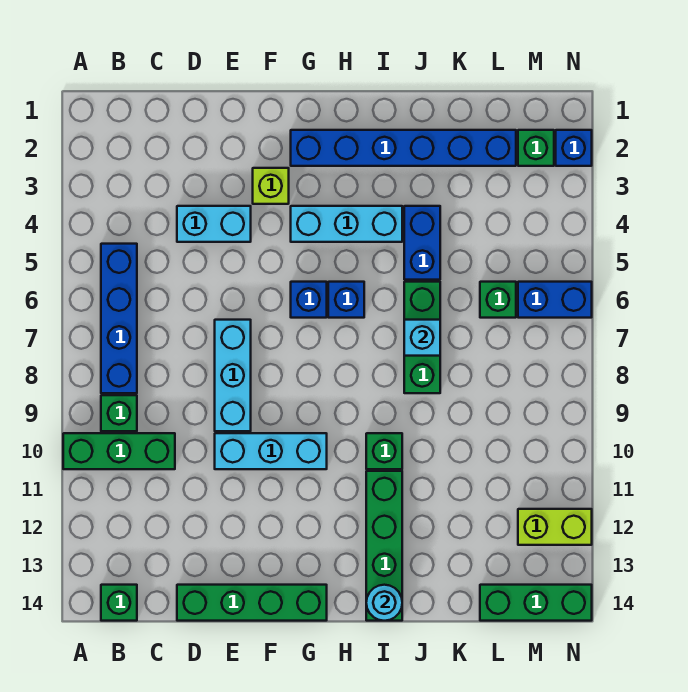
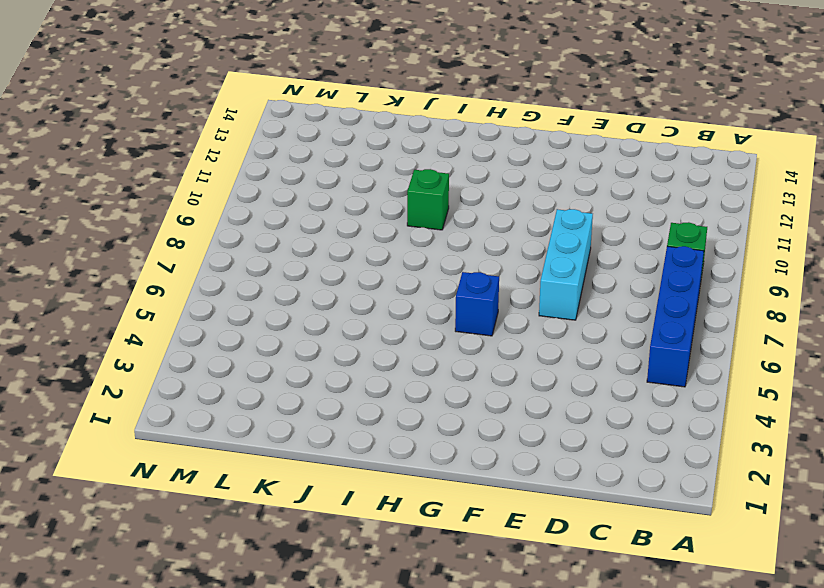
none -> green 1x3 brick [63,433,175,469]
none -> green 1x1 brick [101,585,137,621]
none -> cyan 1x2 brick [177,206,251,242]

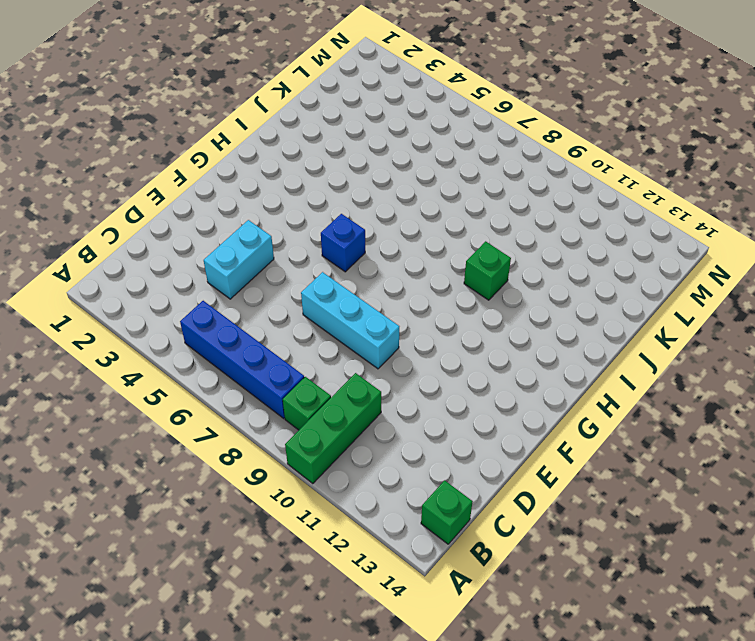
none -> green 1x4 brick [177,585,327,621]
none -> cyan 1x3 brick [215,433,327,469]
none -> lime 1x1 brick [253,168,289,204]

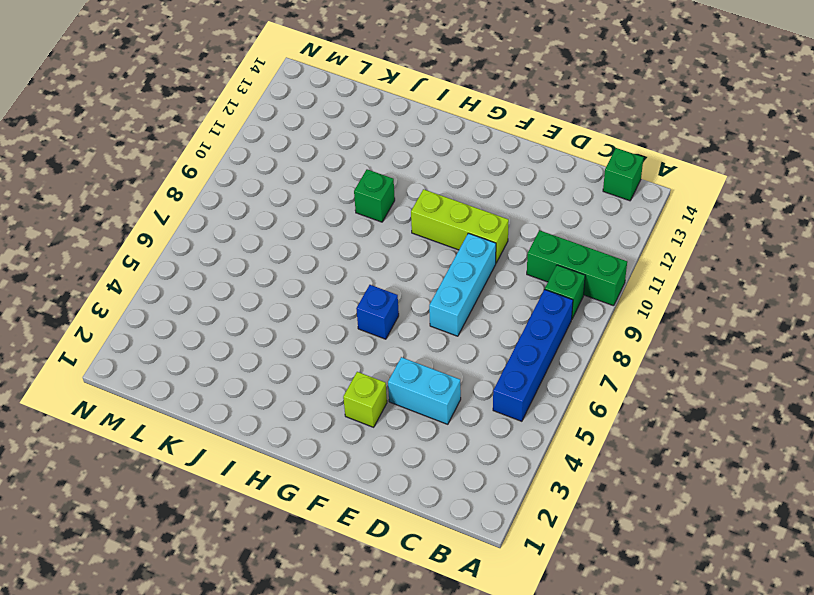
lime 1x3 brick [411,189,509,263] -> cyan 1x3 brick [215,433,327,469]
none -> green 1x4 brick [177,585,327,621]
none -> blue 1x6 brick [291,130,516,166]
none -> cyan 1x3 brick [291,206,402,242]

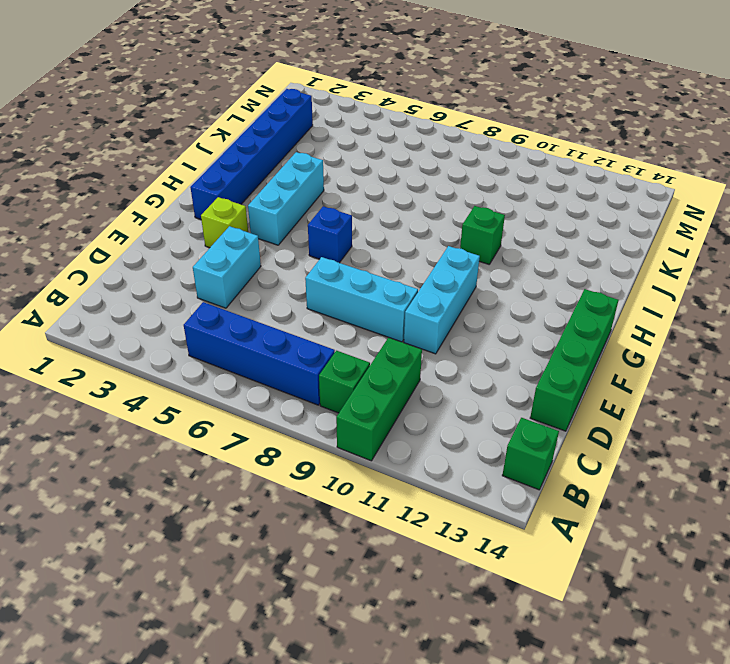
none -> blue 1x1 brick [328,282,364,318]
none -> green 1x4 brick [366,471,402,621]
none -> blue 1x2 brick [404,206,440,280]

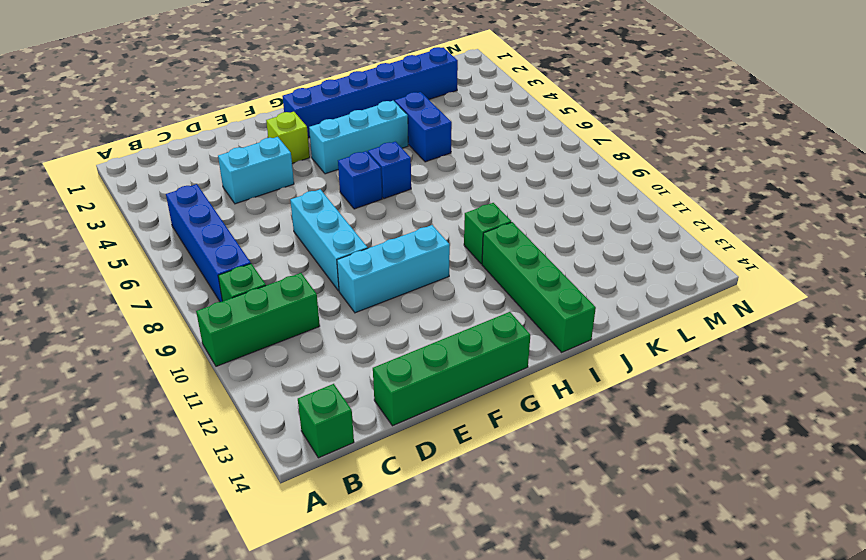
none -> green 1x3 brick [404,282,440,393]
none -> green 1x1 brick [480,282,516,318]
none -> green 1x3 brick [480,585,592,621]

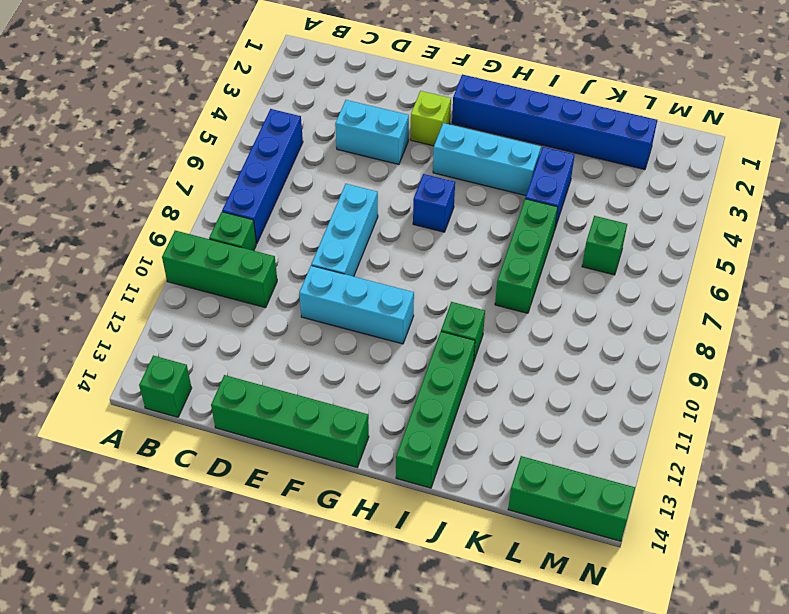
none -> blue 1x1 brick [328,282,364,318]
none -> green 1x1 brick [518,130,554,166]
none -> blue 1x2 brick [518,282,592,318]

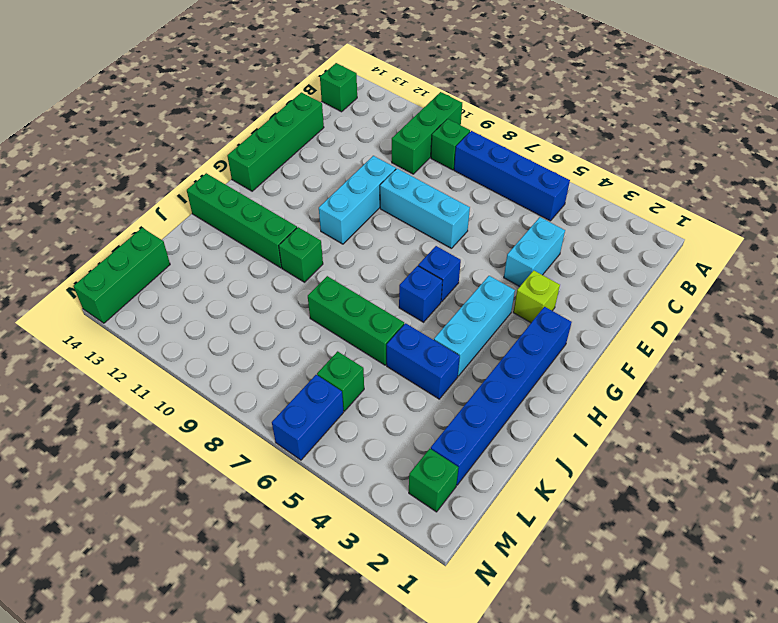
none -> lime 1x2 brick [518,509,592,545]
none -> blue 1x1 brick [556,130,592,166]
none -> cyan 1x1 round brick [366,585,402,621]

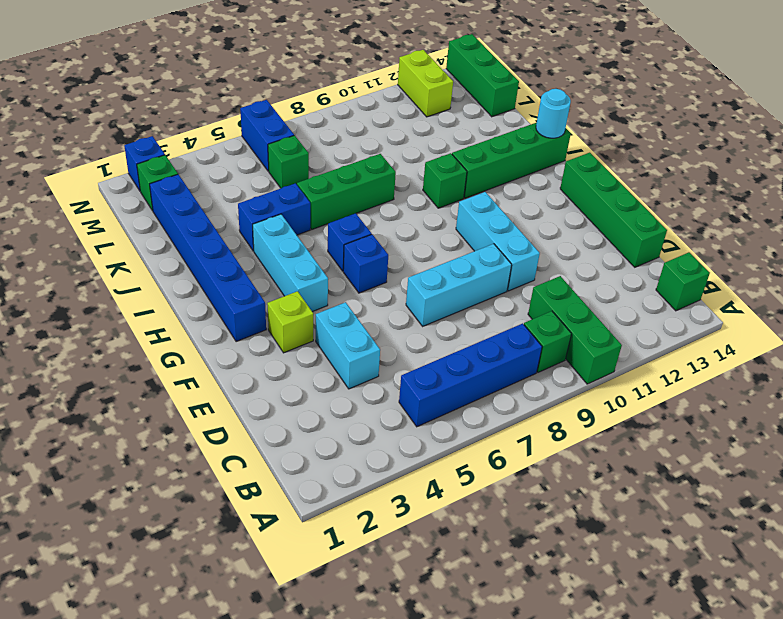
none -> cyan 1x1 brick [404,320,440,356]

